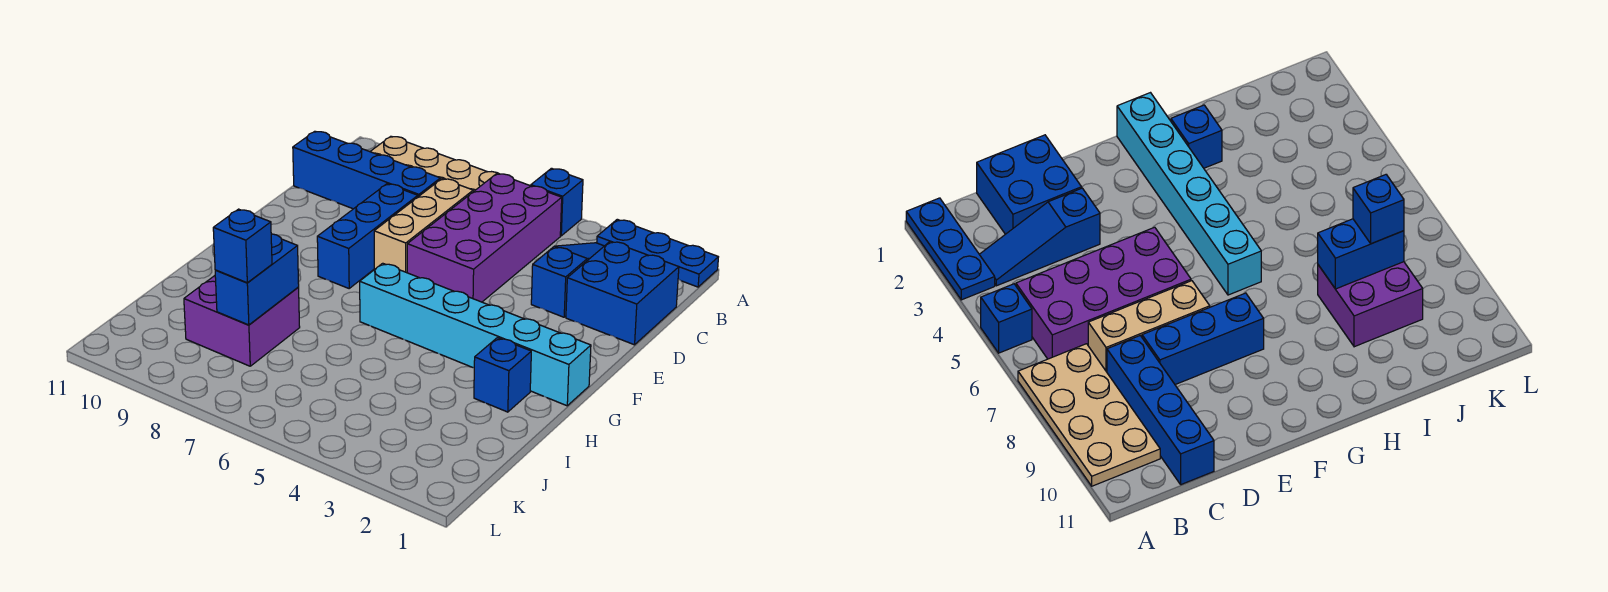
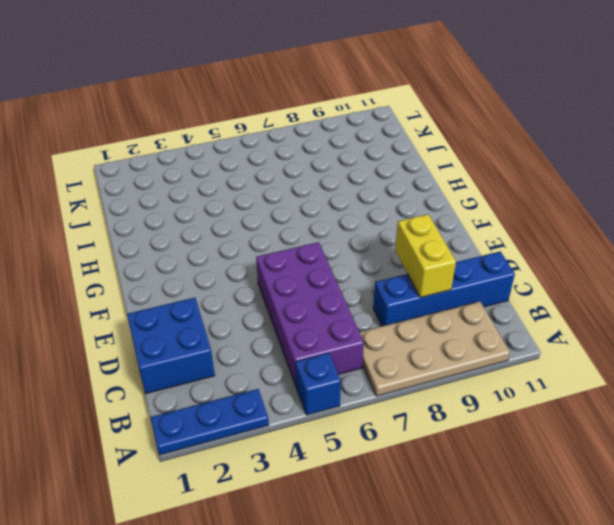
yellow 1x2 brick [395,214,456,298] -> none
none -> blue 1x3 slope [531,243,604,317]
none -> tan 1x3 brick [374,179,473,273]
none -> blue 1x3 brick [317,184,418,288]

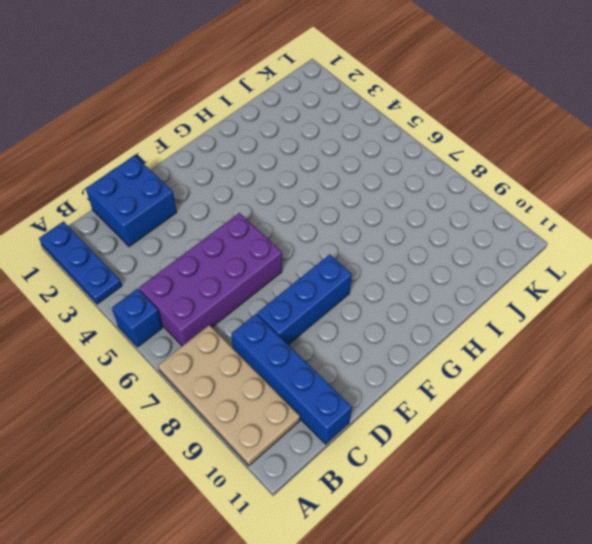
none -> blue 1x3 slope [531,243,604,317]
none -> tan 1x3 brick [374,179,473,273]
none -> cyan 1x6 brick [360,263,591,406]

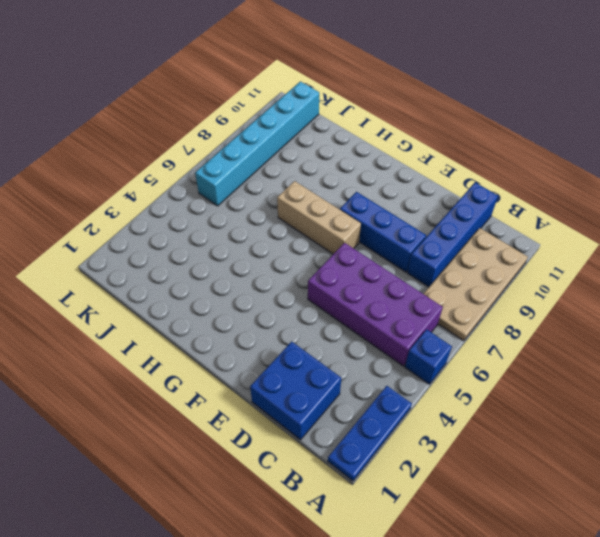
tan 1x3 brick [277,181,361,254] -> tan 1x3 brick moved to [374,179,473,273]
cyan 1x6 brick [195,82,319,206] -> cyan 1x6 brick moved to [360,263,591,406]
none -> blue 1x3 slope [531,243,604,317]
none -> blue 1x1 brick [474,338,531,412]
none -> purple 2x2 brick [184,276,300,366]

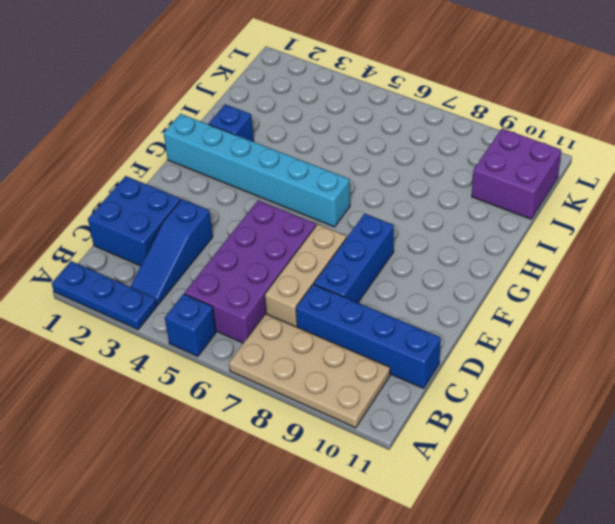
purple 2x2 brick [472,129,561,219] -> purple 2x2 brick moved to [184,276,300,366]
none -> blue 1x2 brick [215,234,299,325]
none -> blue 1x1 brick [213,209,272,283]

